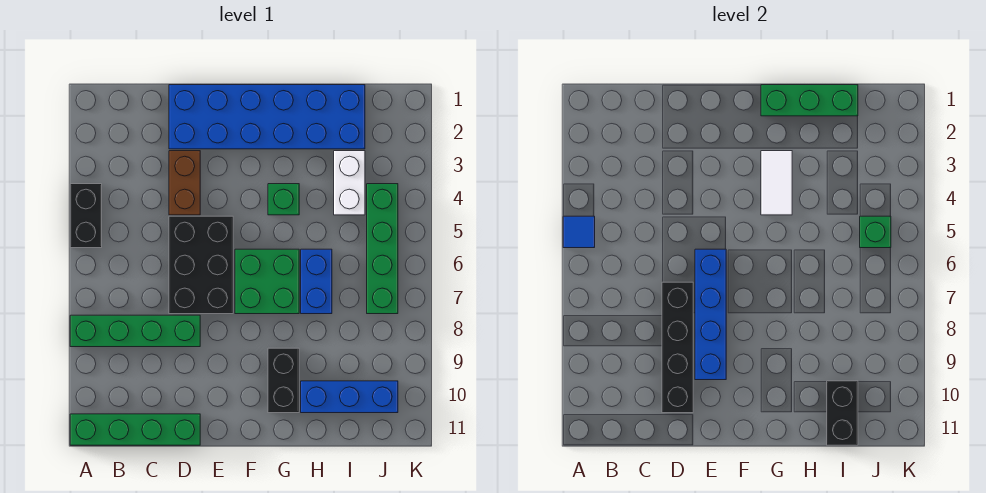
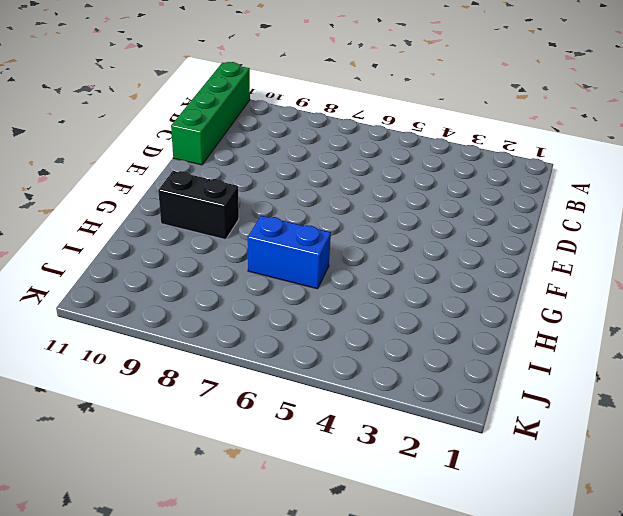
none -> black 1x2 brick [70,184,102,248]
none -> green 1x4 brick [70,315,200,347]
none -> blue 2x6 brick [169,85,365,149]

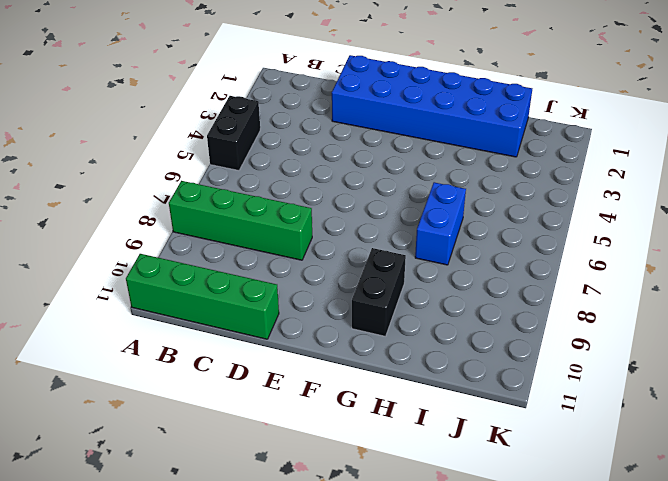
none -> brown 1x2 brick [169,151,200,215]
none -> black 2x3 brick [169,216,233,314]
none -> green 2x2 brick [235,249,299,314]

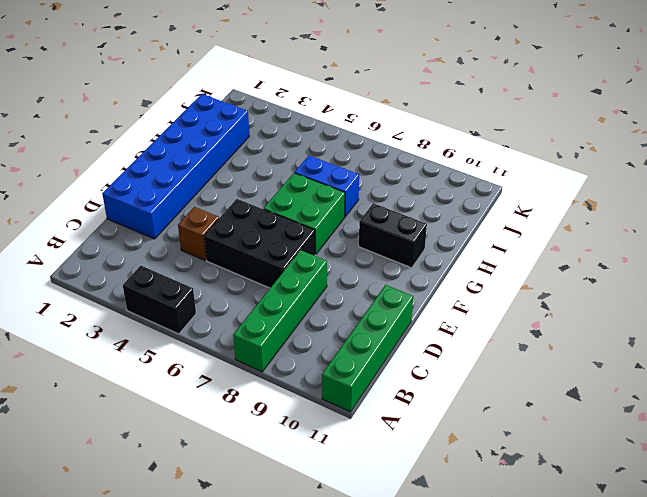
brown 1x1 brick [178,207,219,260] -> brown 1x2 brick [169,151,200,215]
none -> green 1x1 brick [268,184,299,215]
none -> blue 1x3 brick [301,381,398,413]
none -> white 1x2 brick [334,151,365,215]

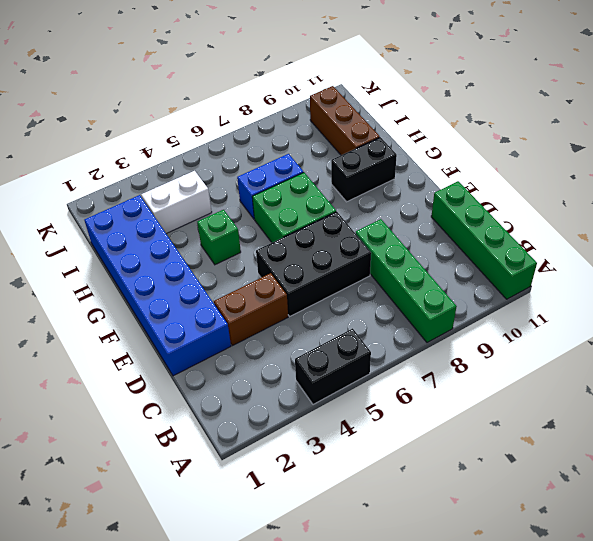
brown 1x3 brick [310,86,380,155] -> blue 1x3 brick [301,381,398,413]
none -> green 1x4 brick [367,184,398,314]
none -> blue 1x1 tile [563,216,595,248]
none -> black 1x4 brick [662,282,693,413]

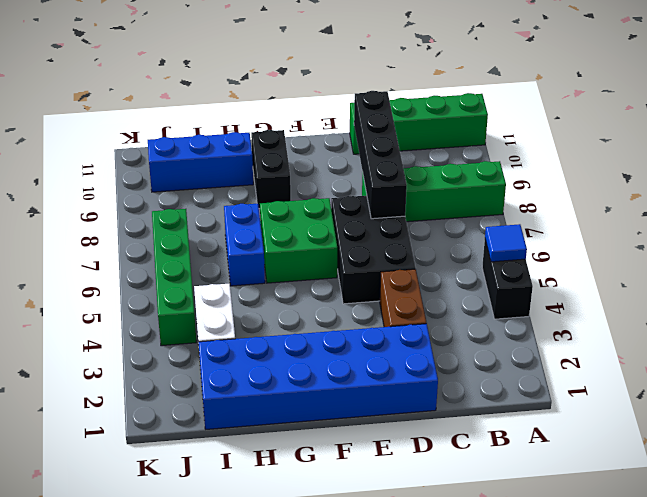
none -> green 1x1 brick [268,184,299,215]
none -> blue 1x4 brick [695,249,726,380]
none -> green 1x3 brick [761,85,858,116]

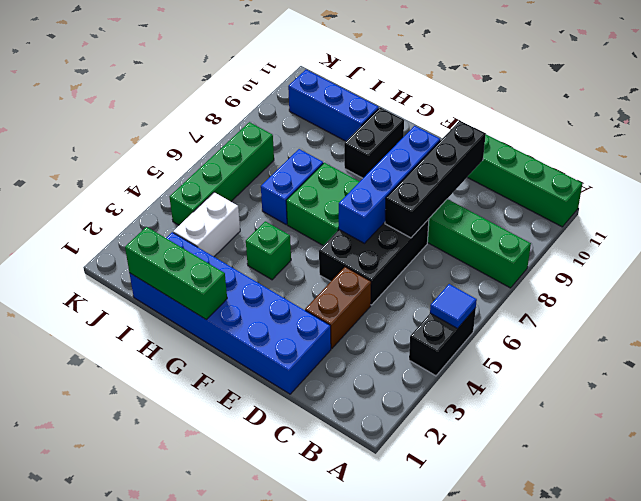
none -> white 1x2 tile [761,151,792,215]
none -> black 1x2 brick [827,381,858,445]
none -> green 1x1 brick [860,216,891,248]

